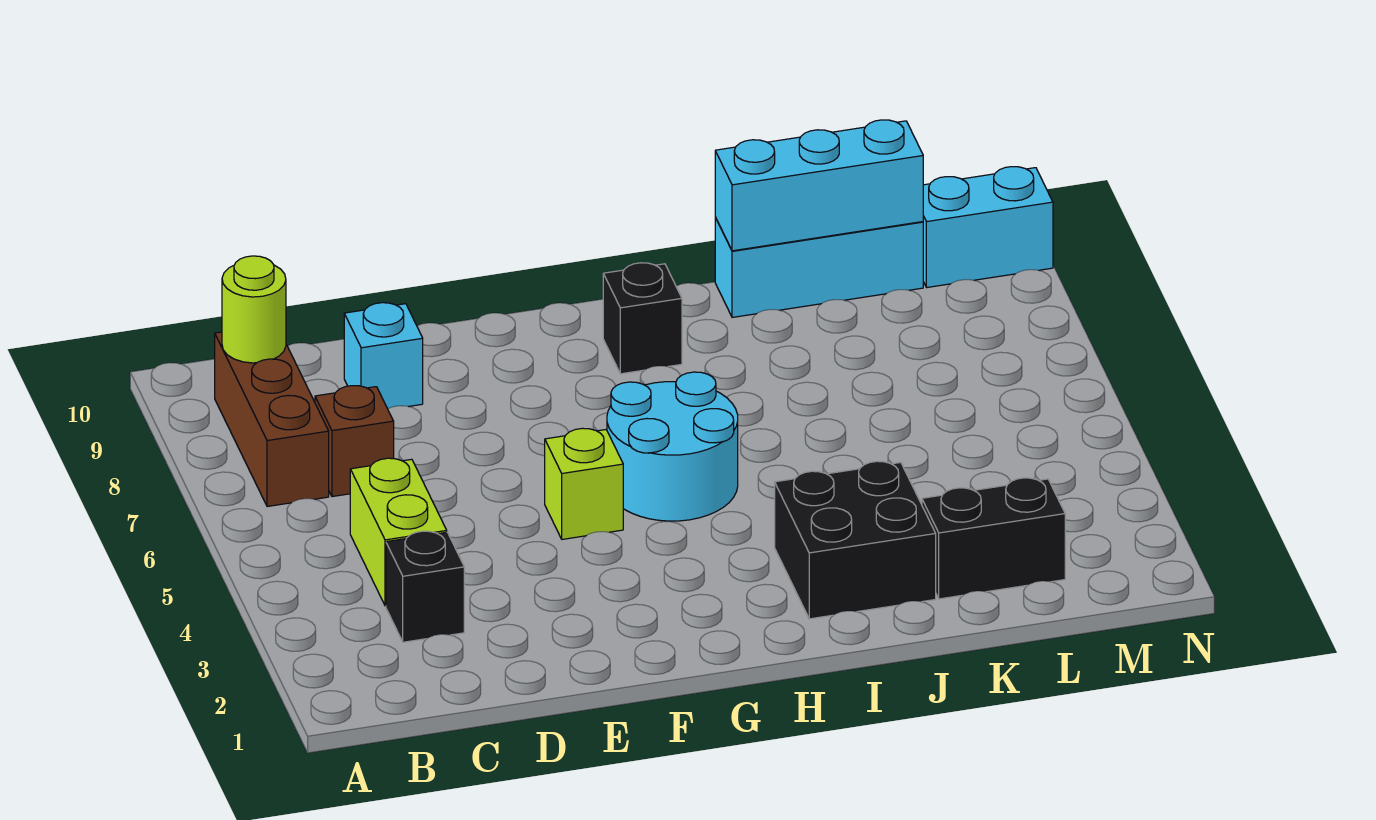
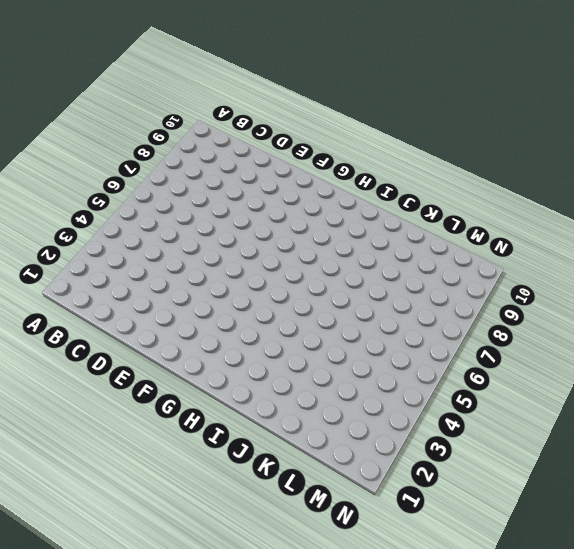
none -> brown 1x3 brick [215,332,329,507]
none -> black 1x1 brick [386,531,464,642]
none -> lime 1x2 brick [350,458,447,606]

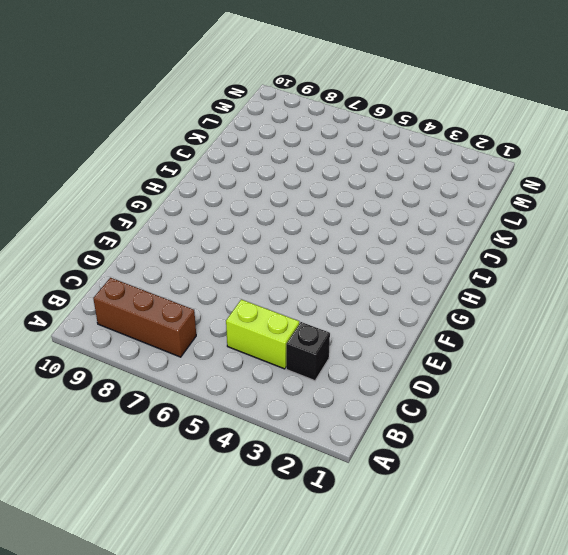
none -> brown 1x1 brick [315,386,394,497]
none -> cyan 1x1 brick [344,303,423,409]
none -> lime 1x1 brick [545,428,623,539]

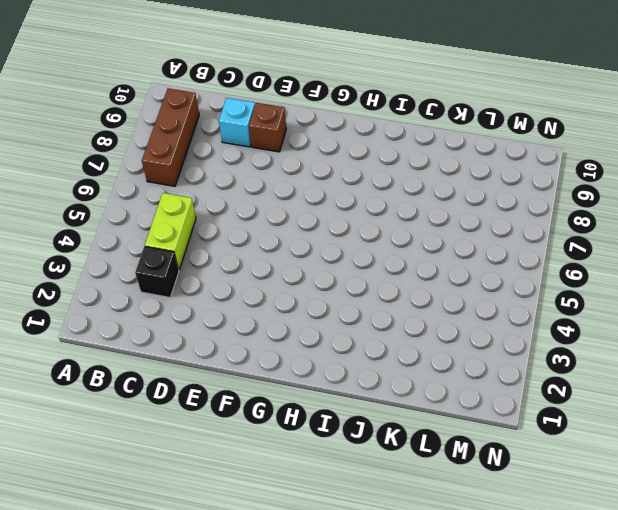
brown 1x1 brick [249,103,286,152] -> brown 1x1 brick moved to [315,386,394,497]
none -> lime 1x1 brick [545,428,623,539]
none -> cyan 2x2 round brick [607,372,738,521]
none -> black 1x1 brick [603,263,682,374]

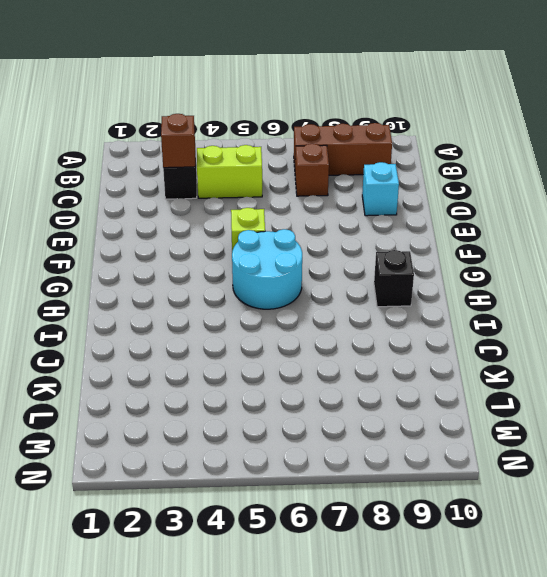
brown 1x1 brick [161,114,195,168] -> none
none -> black 2x2 brick [775,461,936,619]
none -> cyan 1x3 brick [715,217,923,317]
none -> black 1x2 brick [922,478,1065,599]

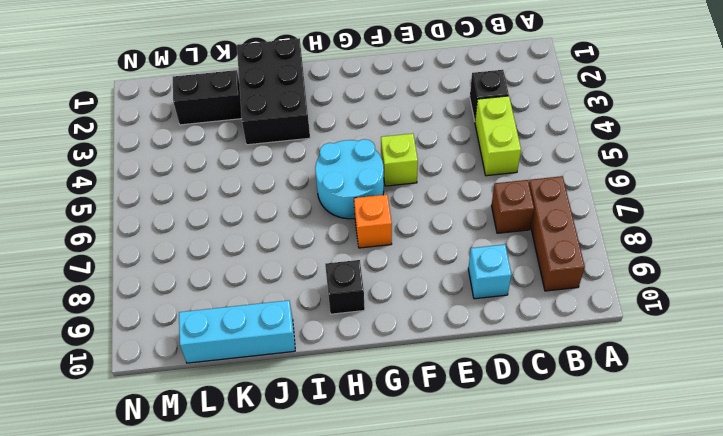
orange 1x1 brick [354,195,392,248] -> none
black 2x3 brick [237,38,310,145] -> black 2x2 brick [775,461,936,619]
none -> cyan 1x2 brick [923,167,1053,287]
none -> lime 1x1 round brick [222,256,286,363]
none -> cyan 1x3 brick [715,120,923,251]

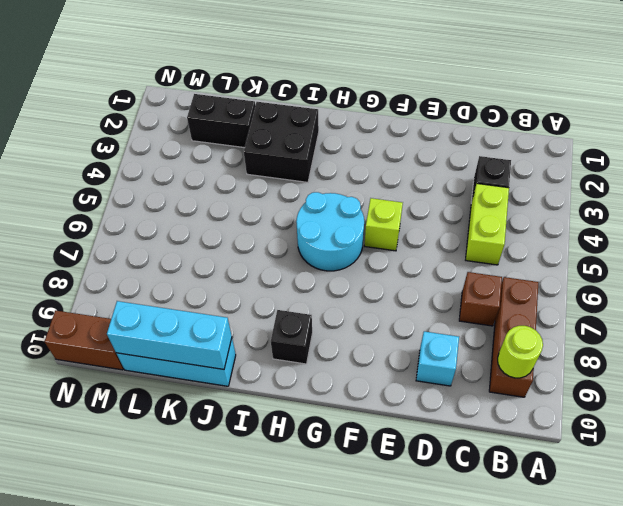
brown 1x2 brick [44,310,124,370] -> cyan 1x2 brick [923,167,1053,287]

